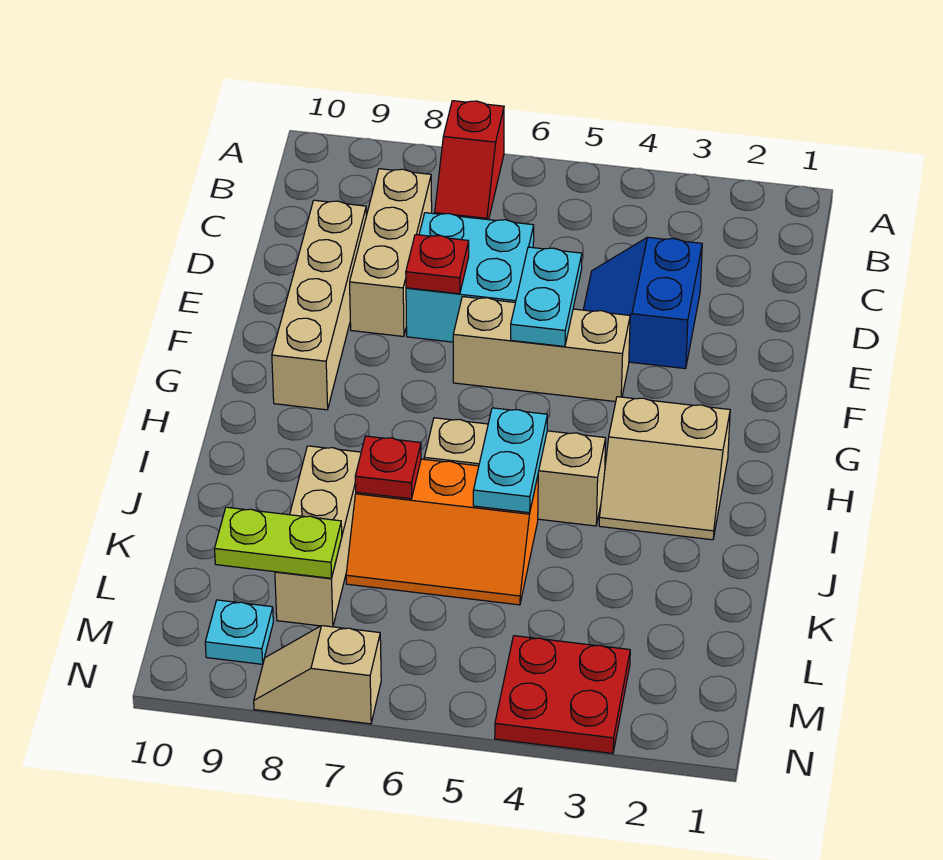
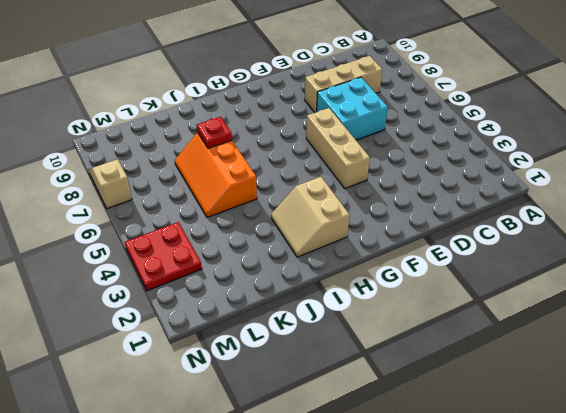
none -> red 1x2 slope [435,101,504,220]
none -> blue 2x2 slope [583,237,702,369]
none -> tan 1x4 brick [272,200,366,410]

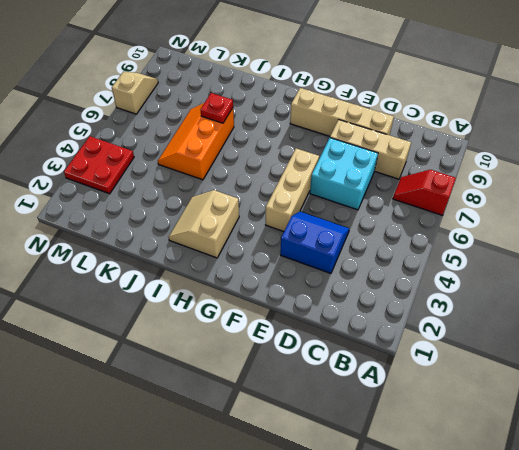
none -> tan 1x3 brick [424,418,606,526]
none -> tan 1x3 brick [275,446,361,627]
none -> cyan 1x1 plate [205,600,273,664]

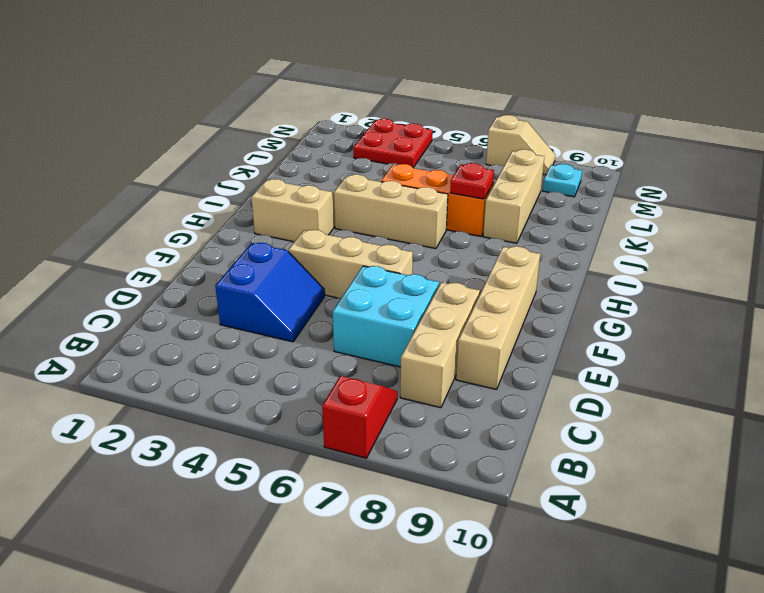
none -> cyan 1x2 plate [511,247,582,347]
none -> red 1x1 plate [406,235,469,294]
none -> cyan 1x2 plate [473,408,548,513]

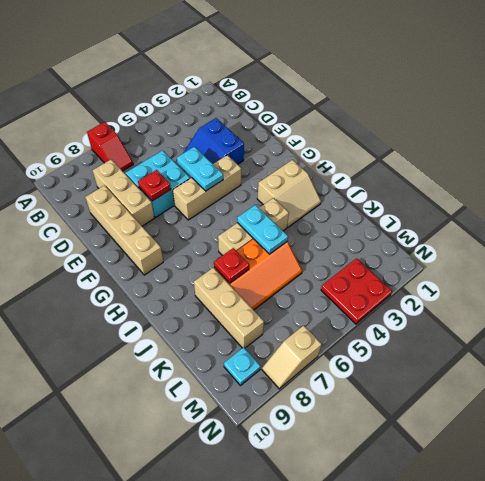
none -> lime 1x2 plate [215,507,342,578]

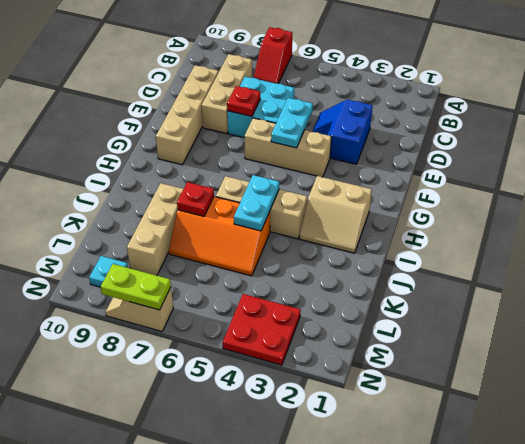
lime 1x2 plate [101,264,171,310] -> lime 1x2 plate moved to [215,507,342,578]

